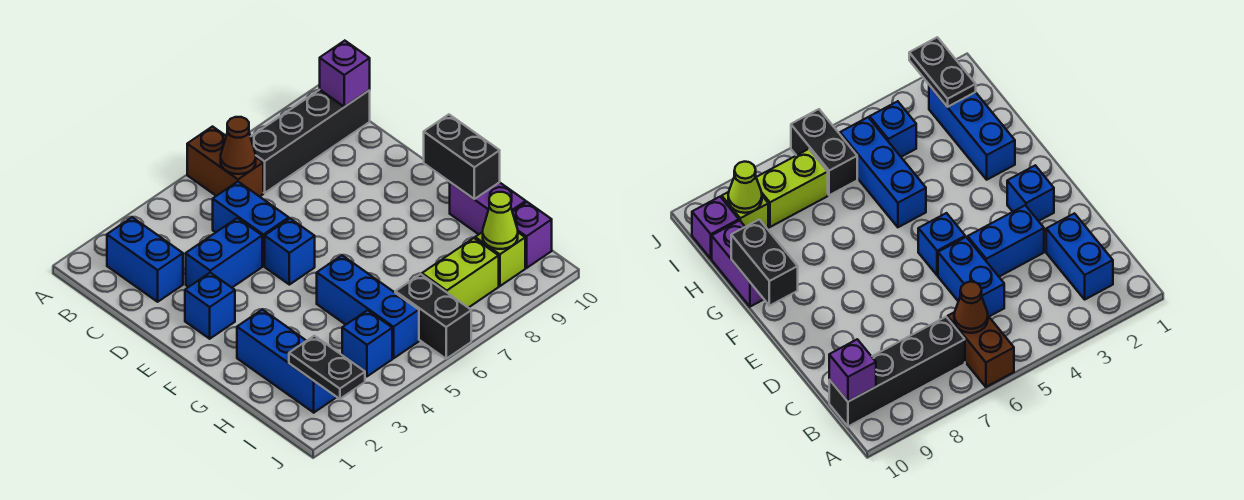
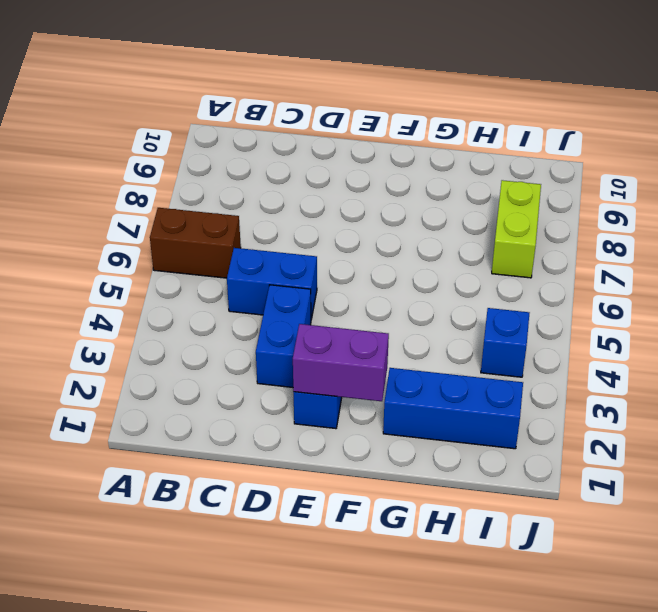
purple 1x2 brick [293,324,389,401] -> purple 1x2 brick moved to [450,182,526,234]
none -> blue 1x2 brick [107,217,183,302]
none -> black 1x4 brick [251,90,370,193]
none -> blue 1x1 brick [265,219,315,285]

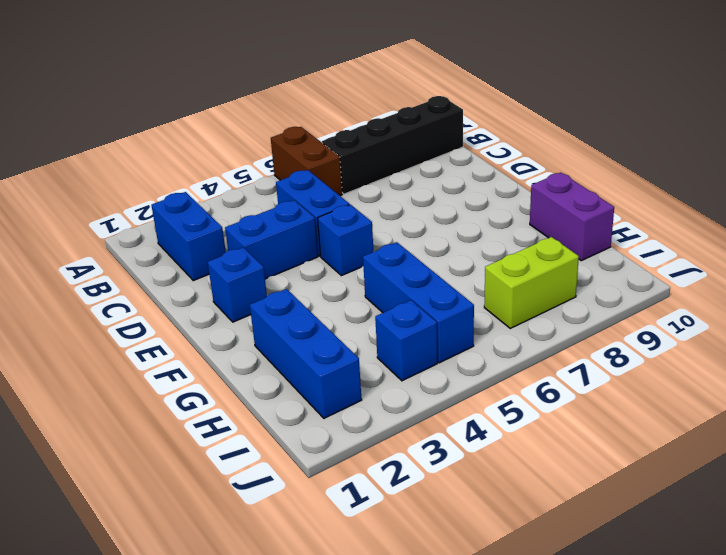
none -> black 1x2 brick [395,274,471,359]
none -> lime 1x1 brick [475,232,525,286]
none -> purple 1x1 brick [513,202,552,268]

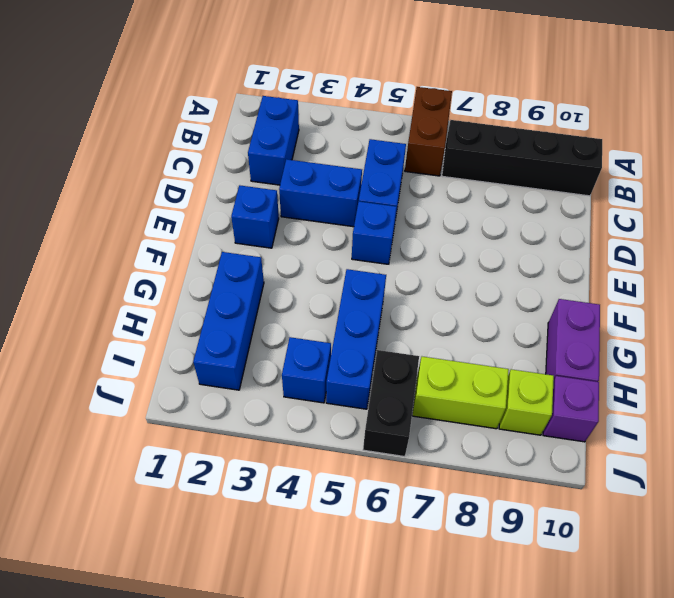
none -> brown 1x1 cone [221,117,256,174]
none -> purple 1x1 brick [320,41,370,107]
none -> black 1x2 brick [424,115,500,199]

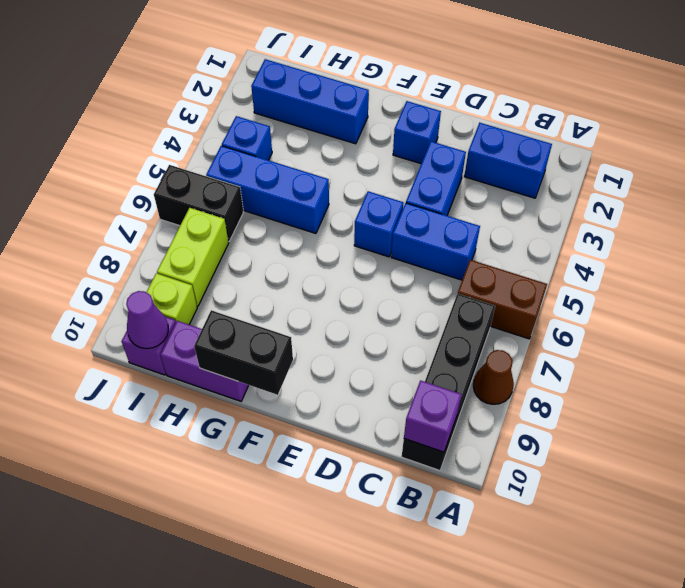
brown 1x1 cone [473,350,514,404] -> brown 1x1 cone moved to [221,117,256,174]
purple 1x1 cone [126,291,168,349] -> none
none -> black 1x2 plate [289,336,365,399]
none -> lime 1x1 cone [483,192,518,249]

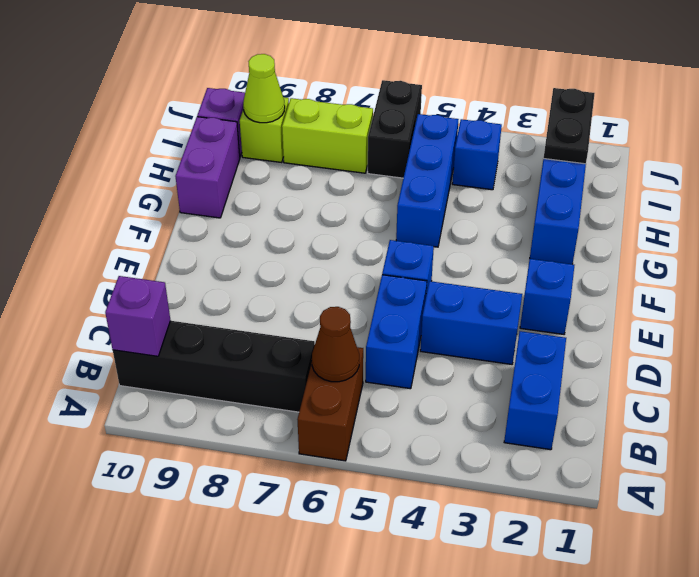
none -> black 1x2 brick [424,115,500,199]

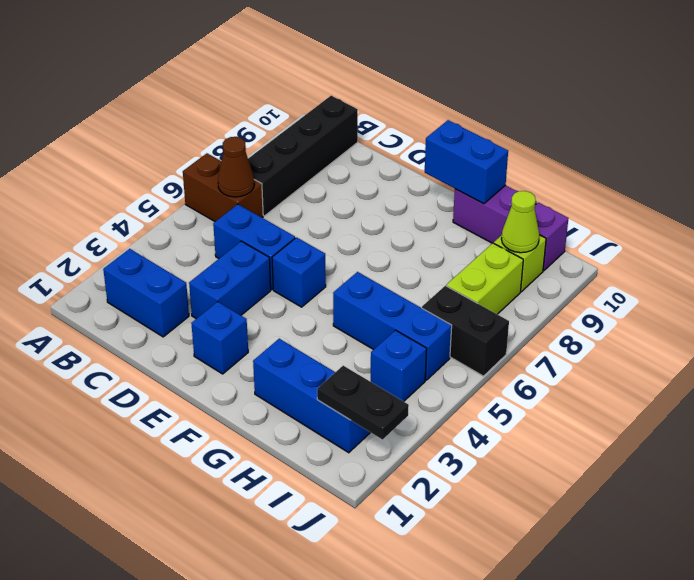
blue 1x2 brick [425,120,508,204] -> black 1x2 brick [424,115,500,199]
none -> purple 1x1 brick [320,41,370,107]

